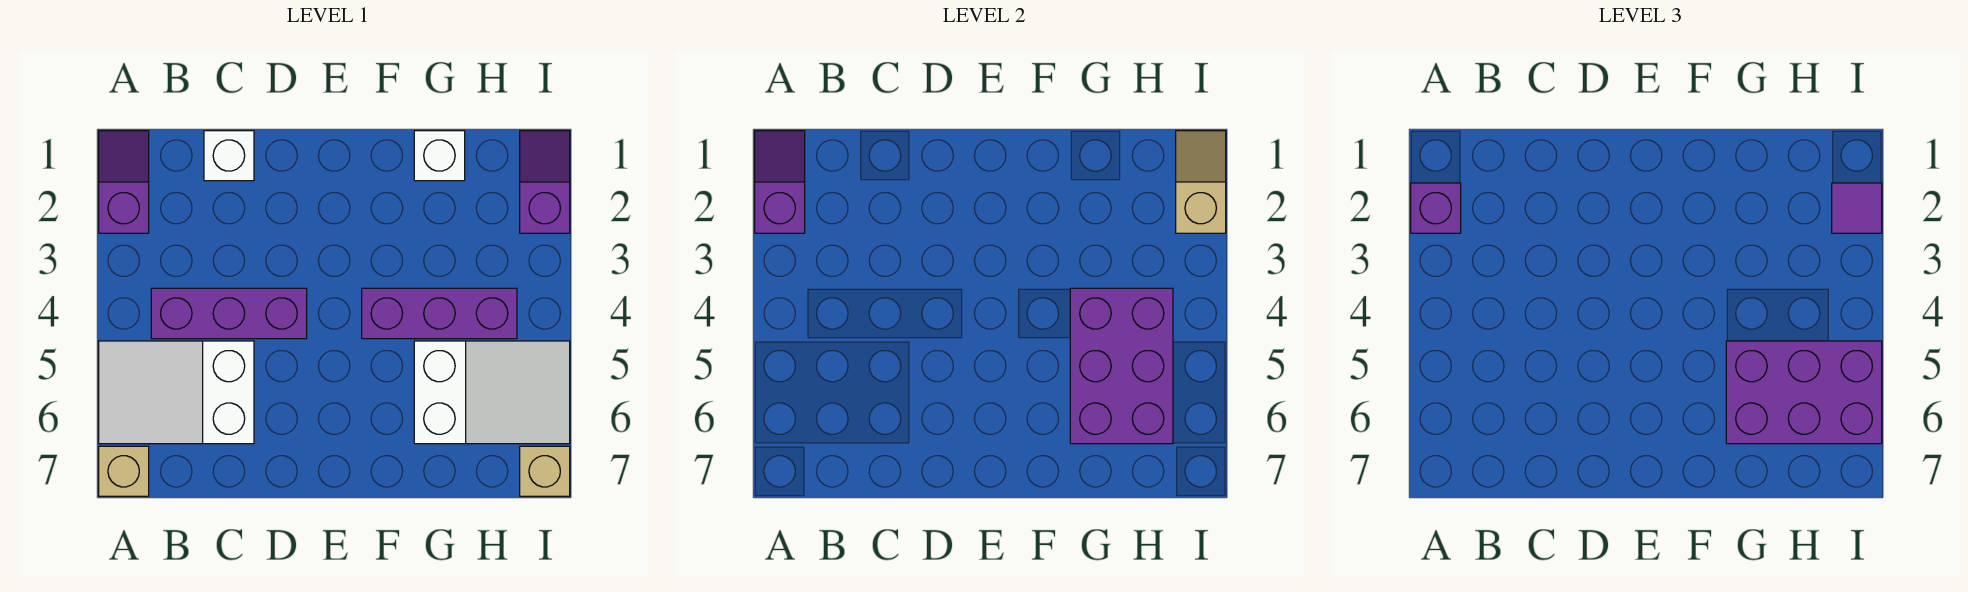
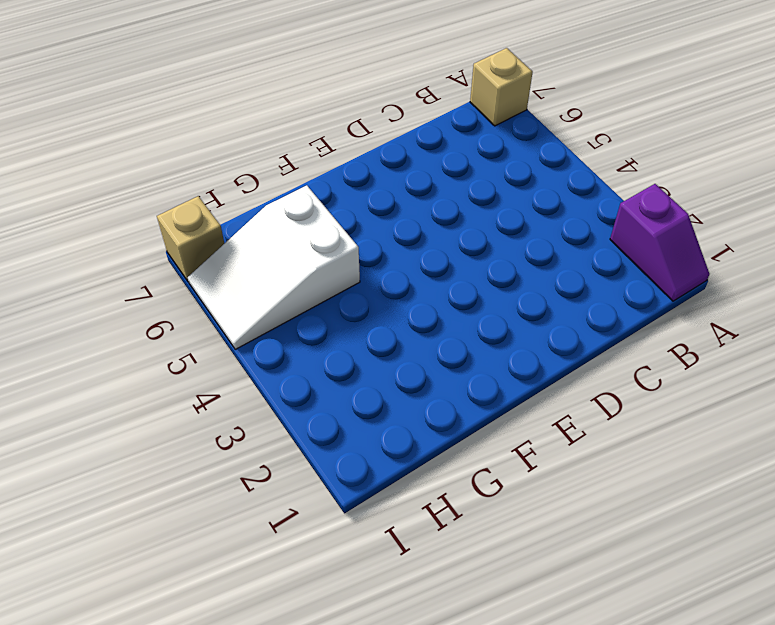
none -> white 2x3 slope [99,341,254,444]
none -> purple 1x3 brick [151,288,307,339]
none -> white 1x1 brick [204,131,254,181]

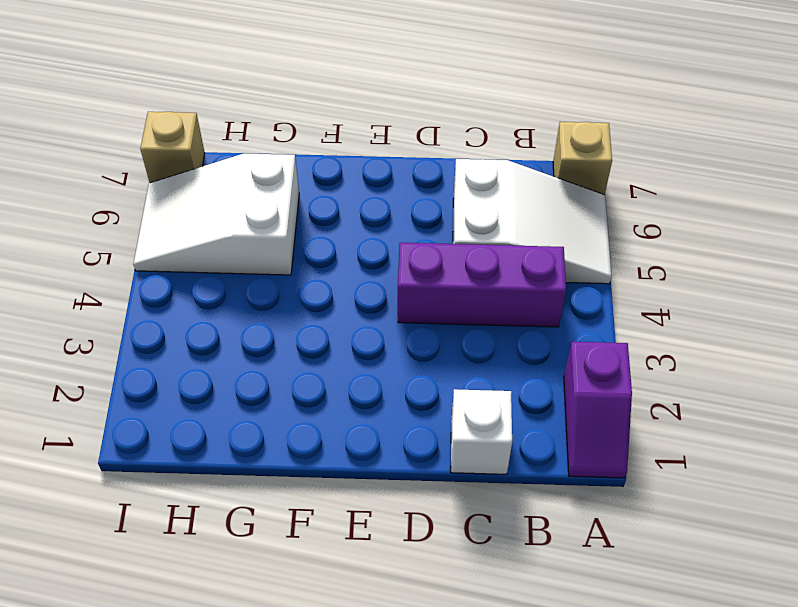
none -> purple 1x3 brick [362,288,517,339]
none -> white 1x1 brick [414,131,465,181]
none -> purple 1x2 slope [520,131,570,233]

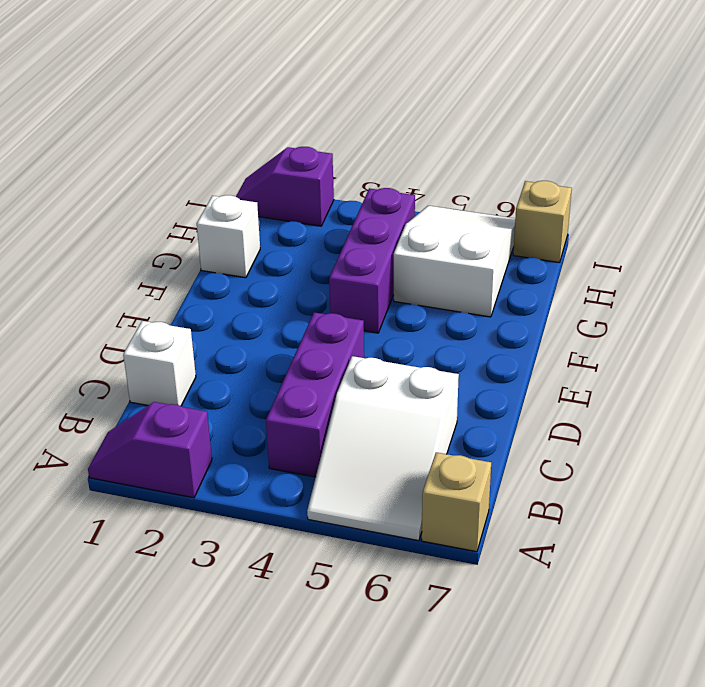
none -> purple 1x2 slope [755,131,805,233]
none -> purple 2x3 brick [1070,288,1173,444]
none -> tan 1x2 slope [1176,131,1226,233]

